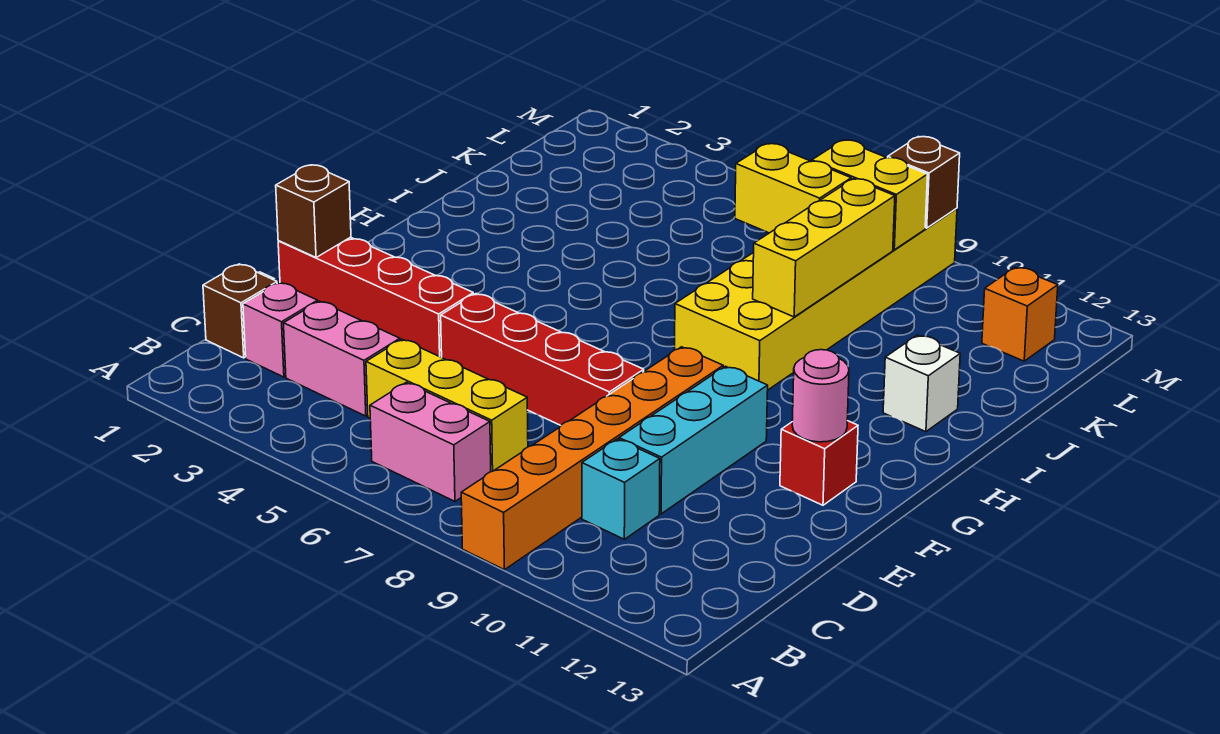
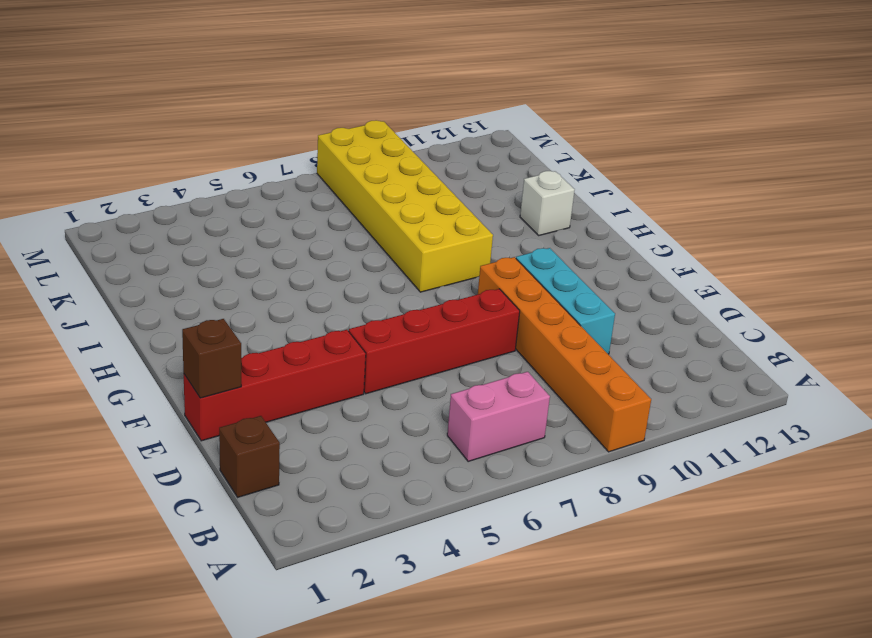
none -> pink 1x1 brick [243,283,318,377]
none -> pink 1x2 brick [284,301,400,416]
none -> yellow 1x3 brick [366,339,528,472]

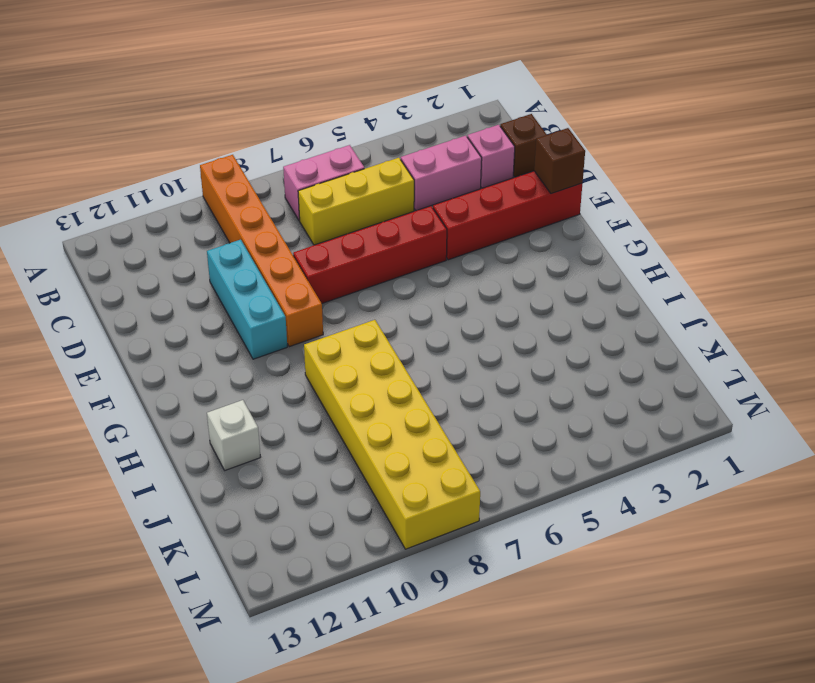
none -> cyan 1x1 brick [582,439,660,539]
none -> red 1x1 brick [780,421,858,505]
none -> orange 1x1 brick [982,267,1058,361]

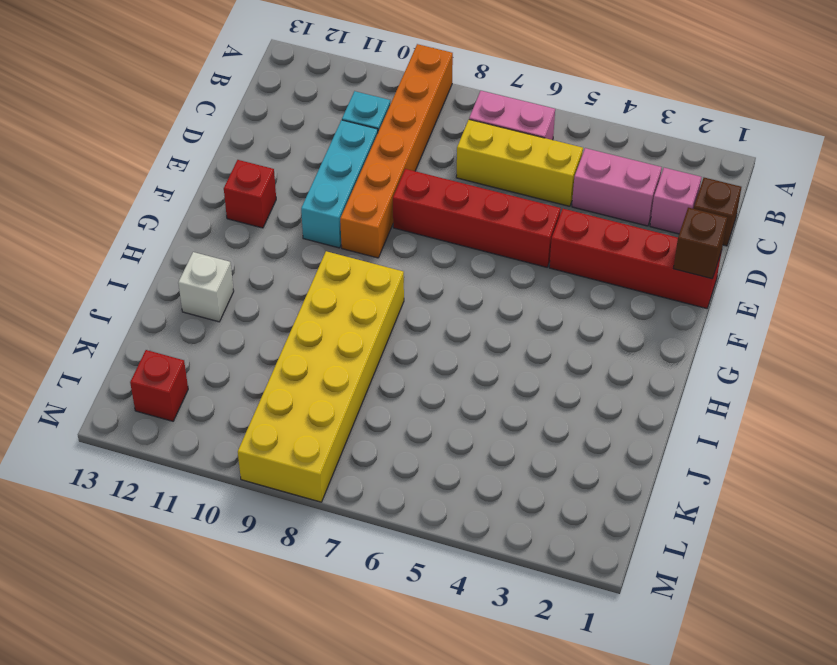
red 1x1 brick [130,350,188,421] -> orange 1x1 brick [982,267,1058,361]
none -> pink 1x1 round brick [792,350,849,442]
none -> yellow 1x3 brick [753,179,895,317]
none -> yellow 1x2 brick [735,144,851,233]

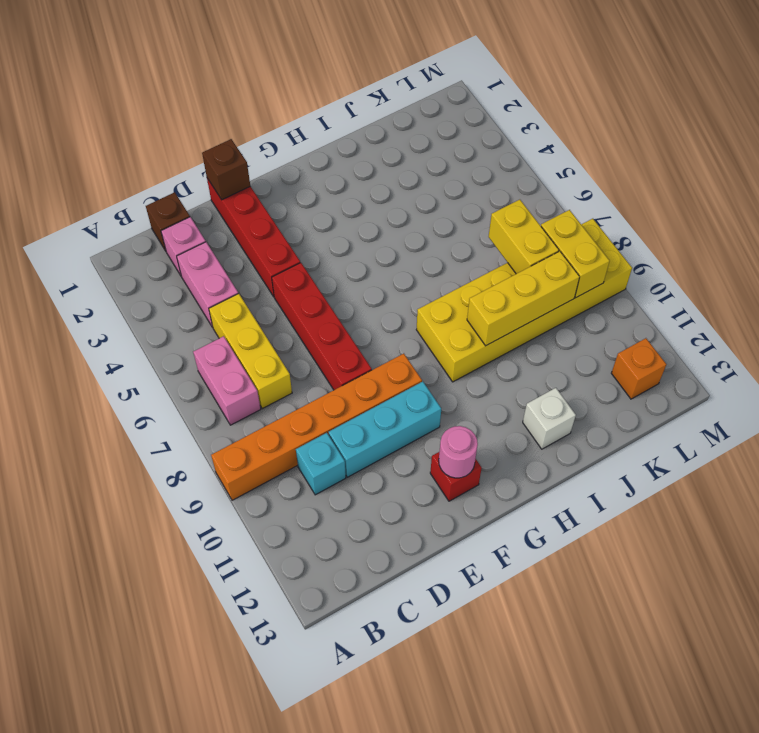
none -> brown 1x1 brick [888,137,960,228]

